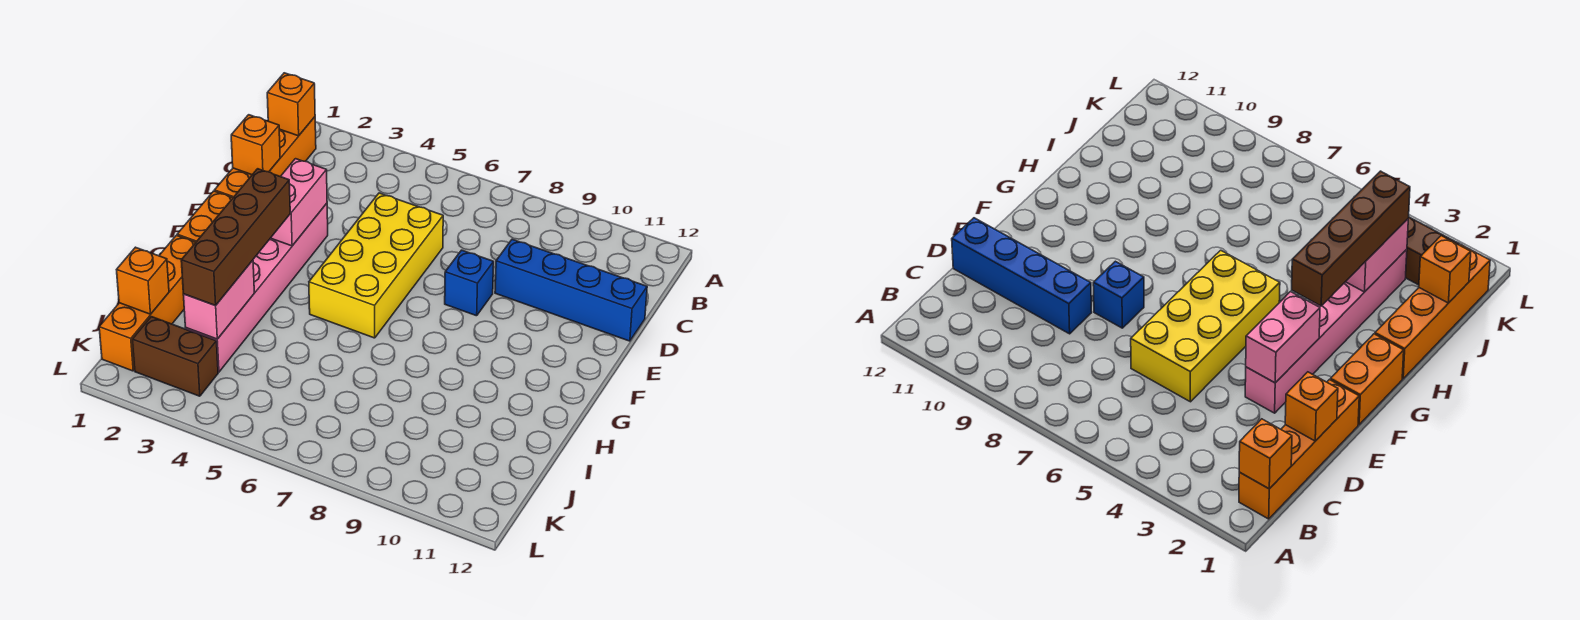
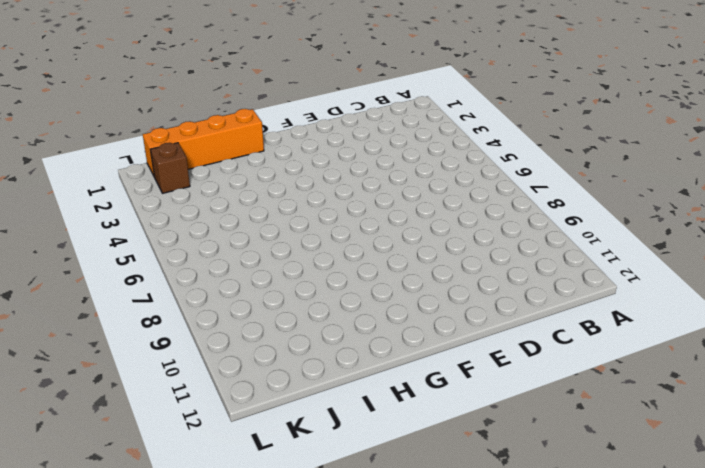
brown 1x1 brick [150,143,190,193] -> brown 1x2 brick [132,317,218,396]
none -> orange 1x4 brick [214,117,316,198]
none -> yellow 2x4 brick [309,193,443,338]
none -> blue 1x4 brick [495,239,647,341]

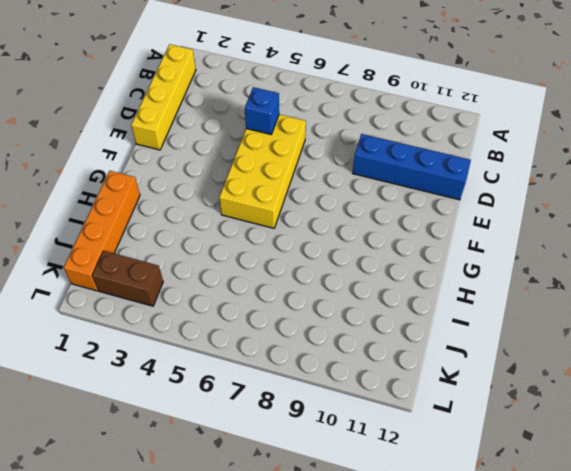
yellow 1x4 brick [131,44,196,150] -> orange 1x4 brick [214,117,316,198]
blue 1x1 brick [245,87,279,134] -> blue 1x1 brick moved to [445,250,494,316]
none -> pink 1x6 brick [186,203,328,372]
none -> orange 1x2 brick [177,191,233,242]
none -> orange 1x1 brick [267,73,315,136]

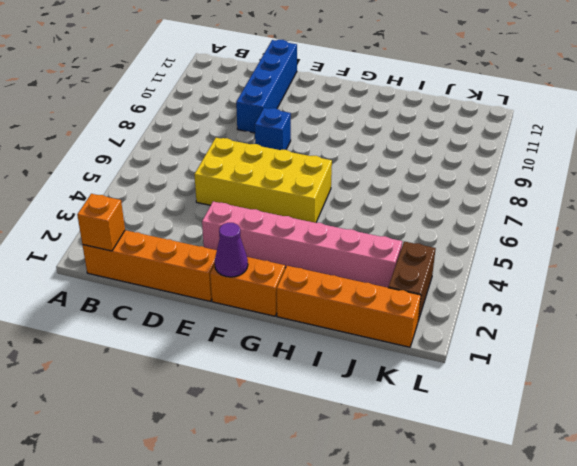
purple 1x1 cone [215,223,248,277] -> none
none -> orange 1x1 brick [231,115,280,175]
none -> pink 1x2 brick [271,159,327,246]
none -> pink 1x2 brick [183,260,254,339]

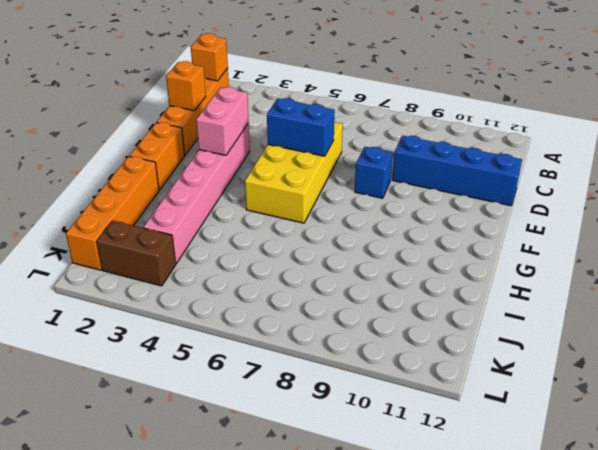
blue 1x2 brick [267,98,335,156] -> none
none -> pink 1x2 brick [183,260,254,339]
none -> orange 1x1 brick [117,247,169,314]
none -> brown 1x4 brick [181,169,290,306]

